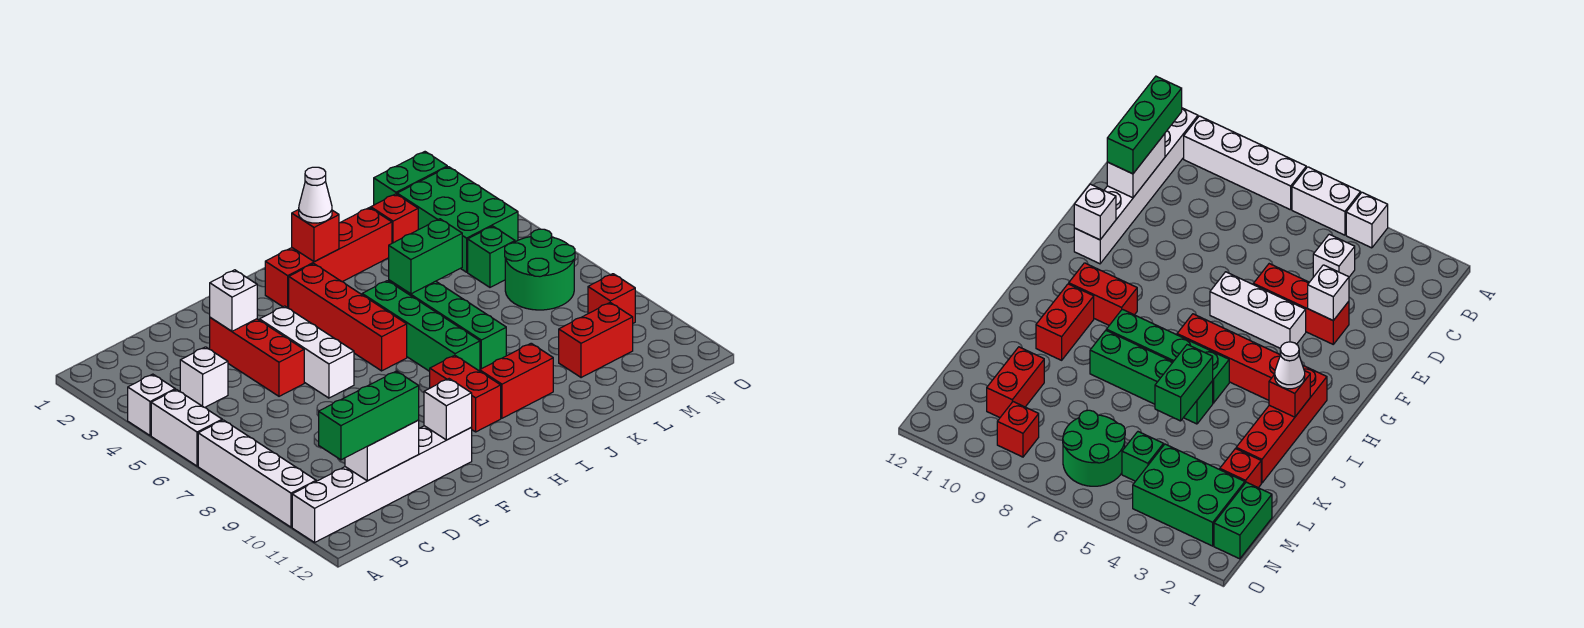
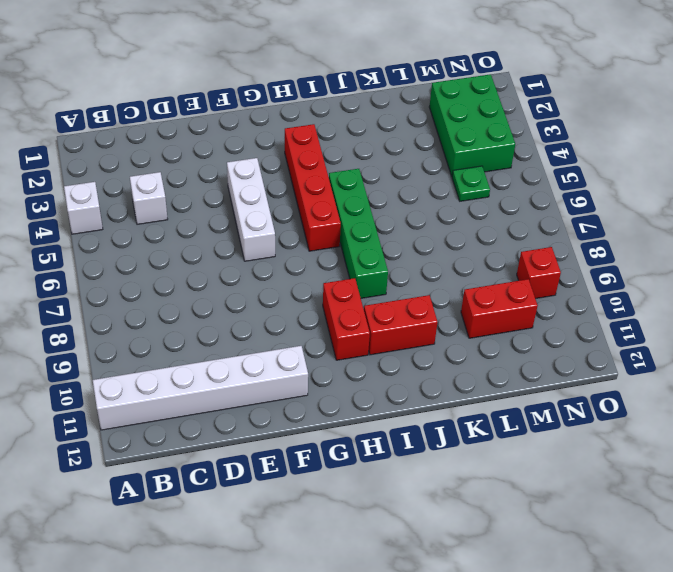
green 1x1 plate [452,166,490,201] -> green 1x1 brick [468,226,515,287]
none -> white 1x2 brick [151,389,222,466]
none -> white 1x4 brick [198,420,316,527]
none -> red 1x3 brick [210,318,304,396]

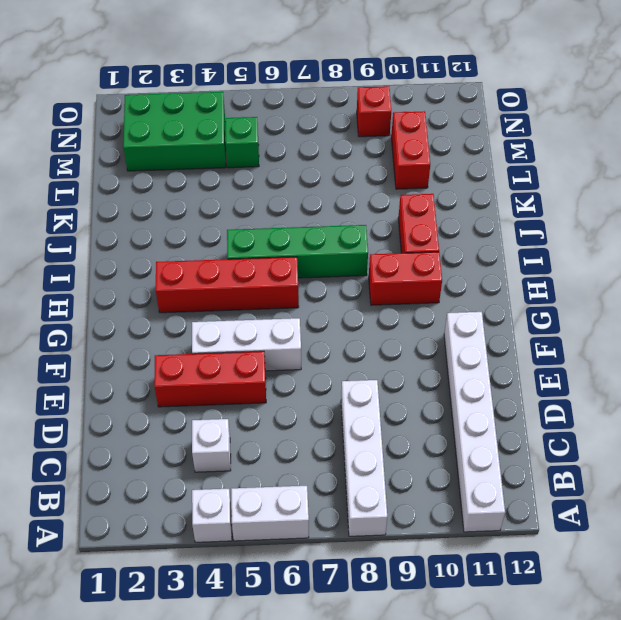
white 1x4 brick [341,380,387,536] -> white 1x4 brick turned to [198,420,316,527]
none -> red 1x4 brick [265,208,392,308]
none -> green 1x4 brick [389,280,506,369]
none -> red 1x1 brick [371,194,418,243]

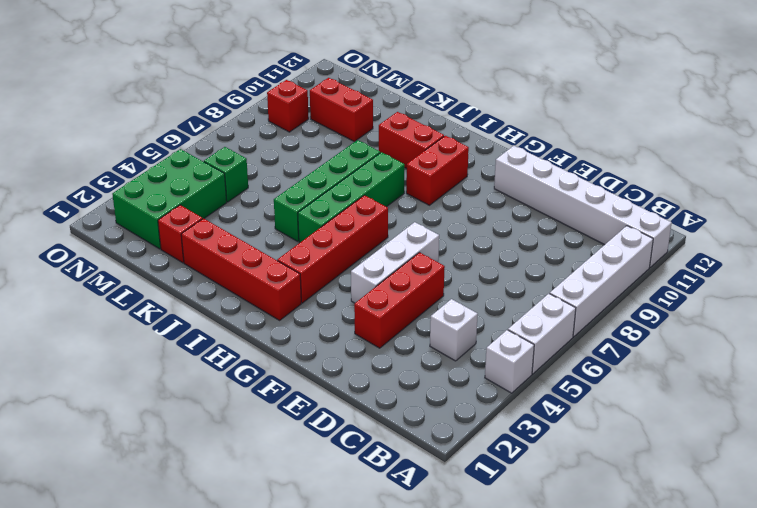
none -> green 1x2 brick [374,152,447,205]
none -> green 2x2 round brick [505,229,575,310]
none -> white 1x2 brick [345,420,419,481]

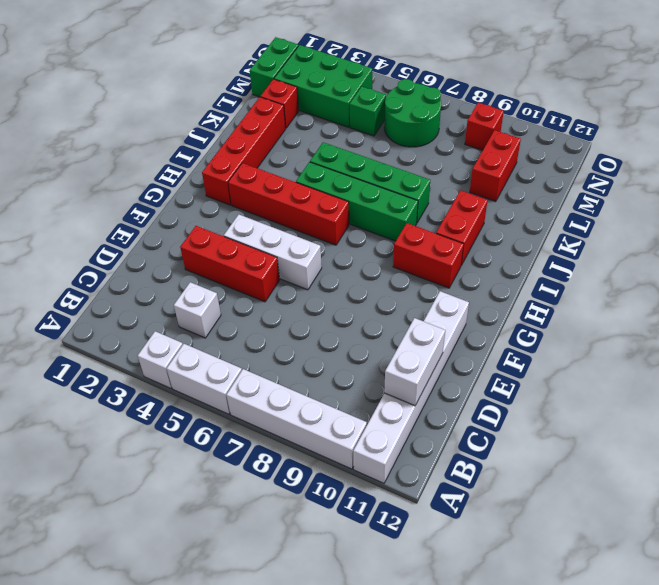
none -> white 1x1 brick [210,270,257,331]
none -> white 1x1 brick [424,379,472,440]
none -> red 1x1 brick [292,210,339,262]

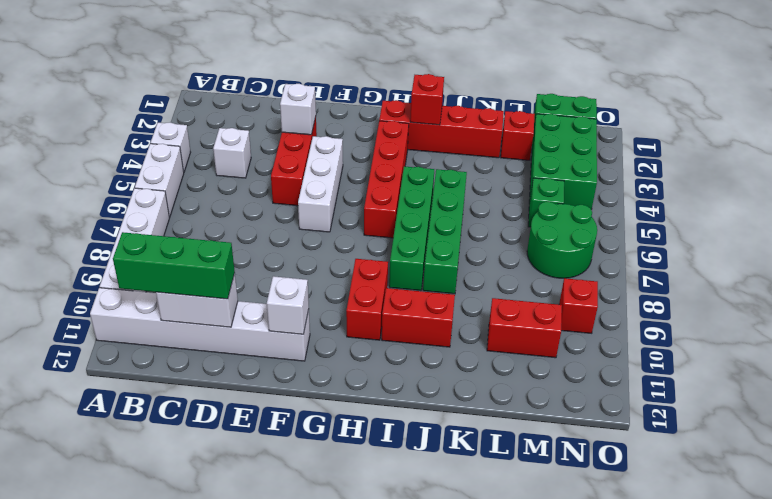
none -> green 1x2 brick [389,219,462,294]
none -> white 1x1 cone [299,167,332,223]

